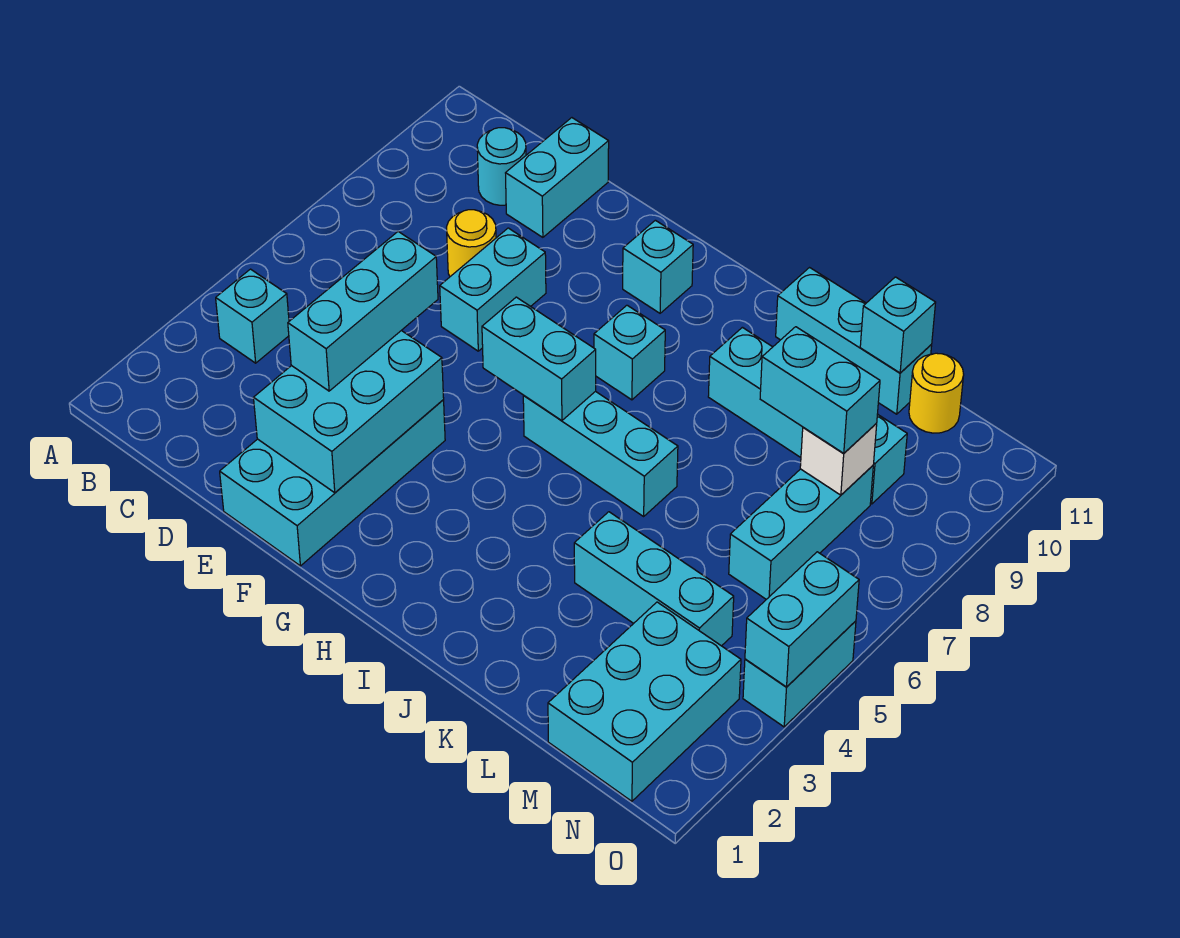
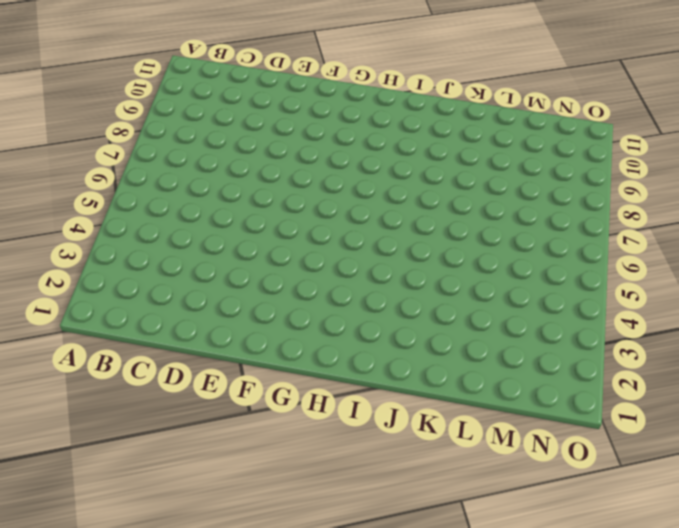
none -> cyan 1x1 brick [216,269,289,363]
none -> cyan 1x1 round brick [477,128,526,205]
none -> yellow 1x1 round brick [447,210,496,276]

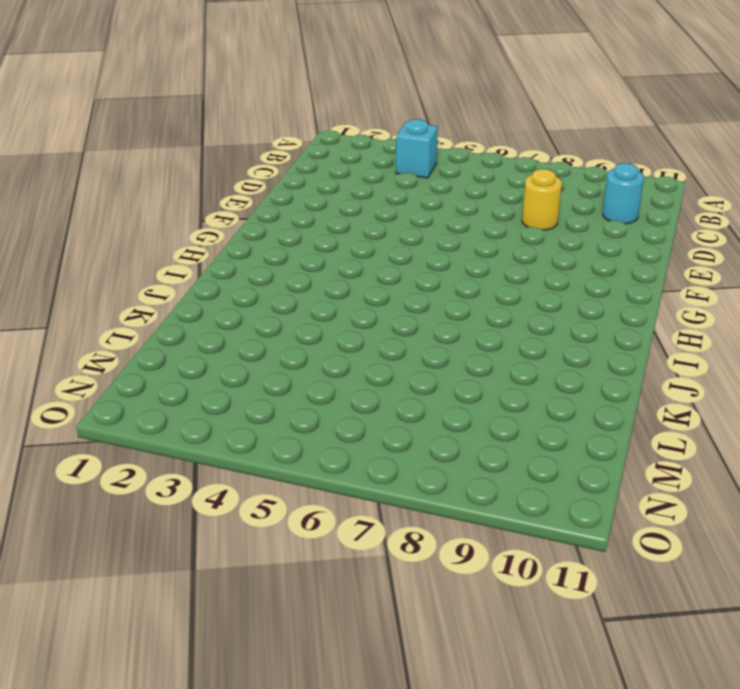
none -> cyan 1x2 brick [506,118,609,237]
none -> cyan 2x4 brick [220,400,445,566]
none -> cyan 1x2 brick [440,228,546,351]

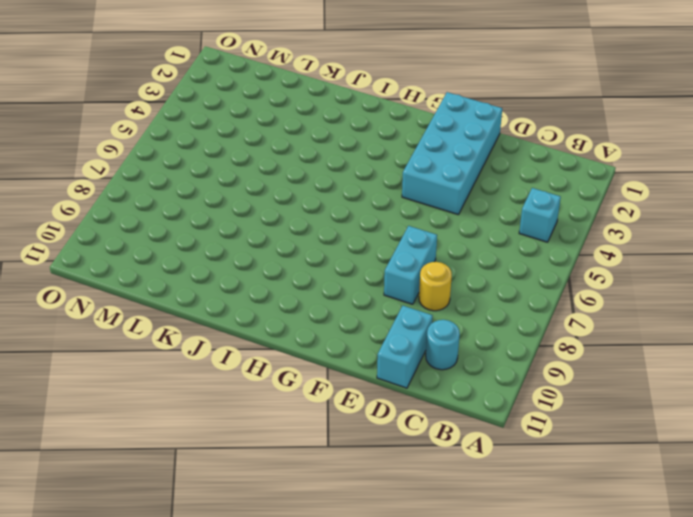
none -> cyan 1x1 brick [623,220,693,313]
none -> cyan 1x3 brick [523,391,678,516]
none -> cyan 1x1 brick [594,305,665,400]

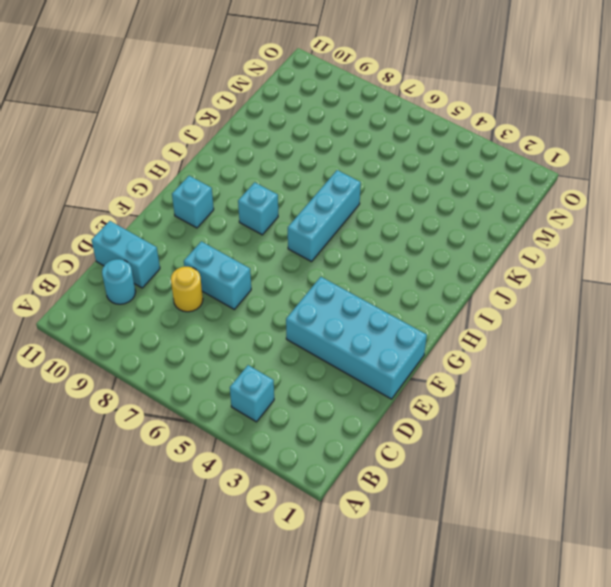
none -> cyan 1x4 brick [708,327,907,504]
none -> cyan 1x3 brick [776,268,932,414]
none -> cyan 1x3 brick [574,512,734,646]

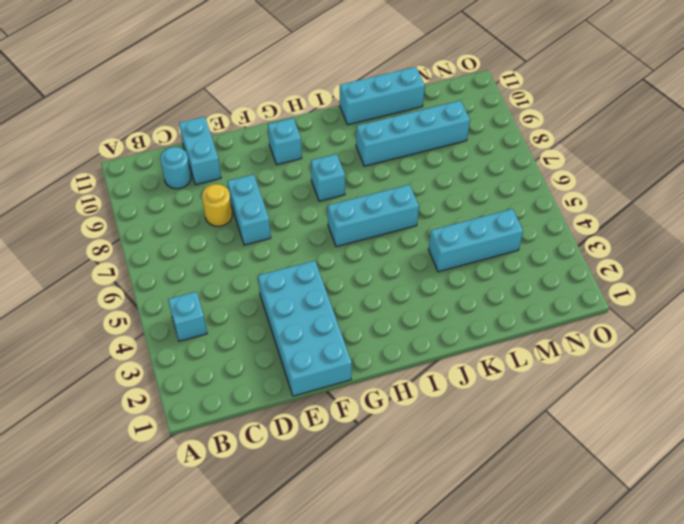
none -> cyan 2x3 brick [548,602,741,801]
none -> cyan 1x3 brick [729,466,873,599]
none -> yellow 1x1 round brick [909,353,964,433]

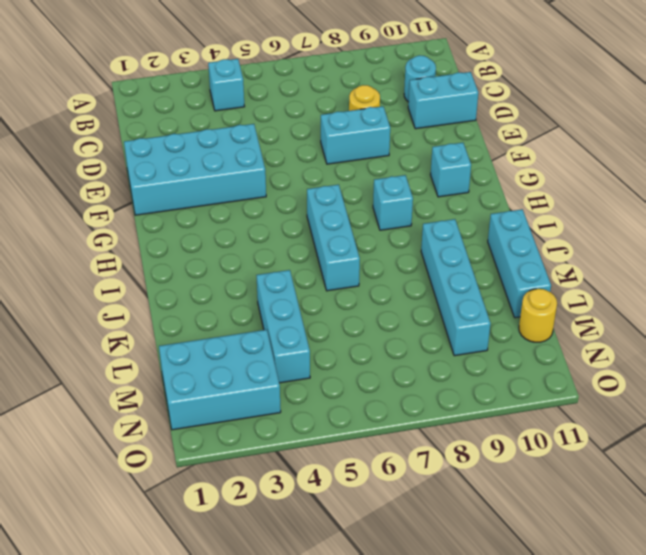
none -> cyan 1x3 brick [729,466,873,599]
none -> cyan 1x2 brick [743,621,856,727]
none -> cyan 2x3 brick [254,331,444,493]

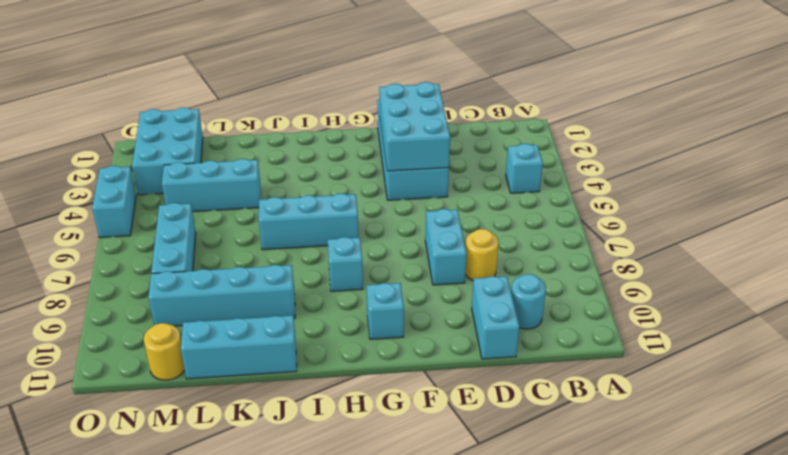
none -> cyan 1x2 brick [482,297,596,421]
none -> cyan 1x1 brick [860,277,936,373]
none -> white 1x1 brick [800,423,877,495]

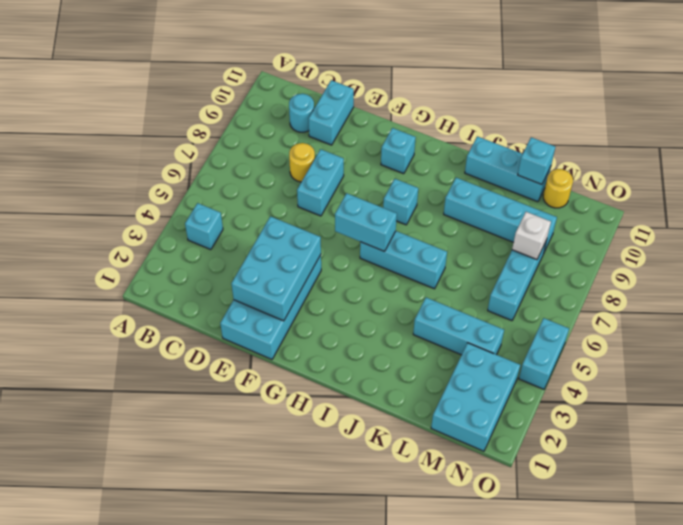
none -> cyan 1x2 brick [745,552,859,687]
none -> cyan 1x3 brick [288,232,438,391]
none -> cyan 1x2 brick [760,327,880,453]

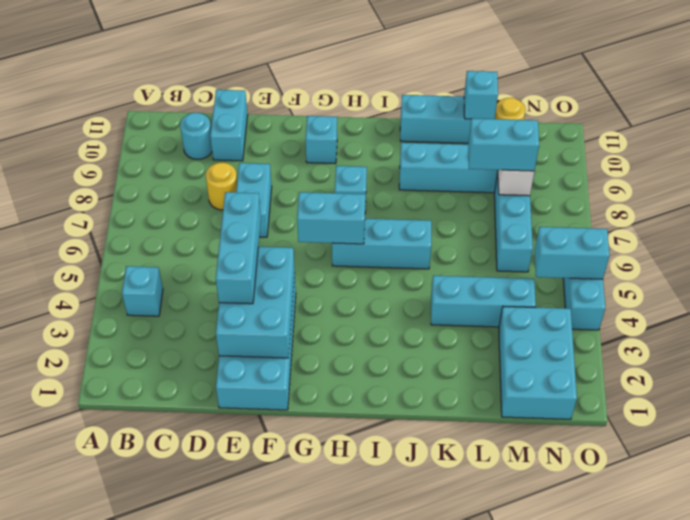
cyan 1x2 brick [535,227,610,279] -> cyan 1x2 brick turned to [745,552,859,687]

